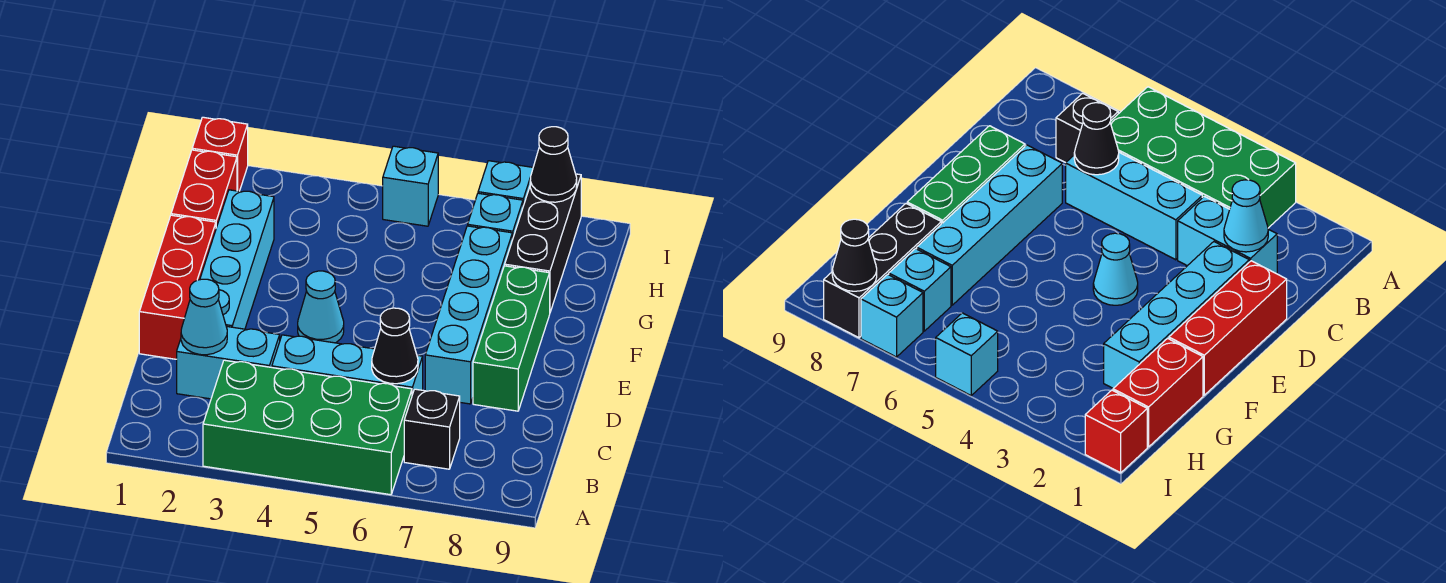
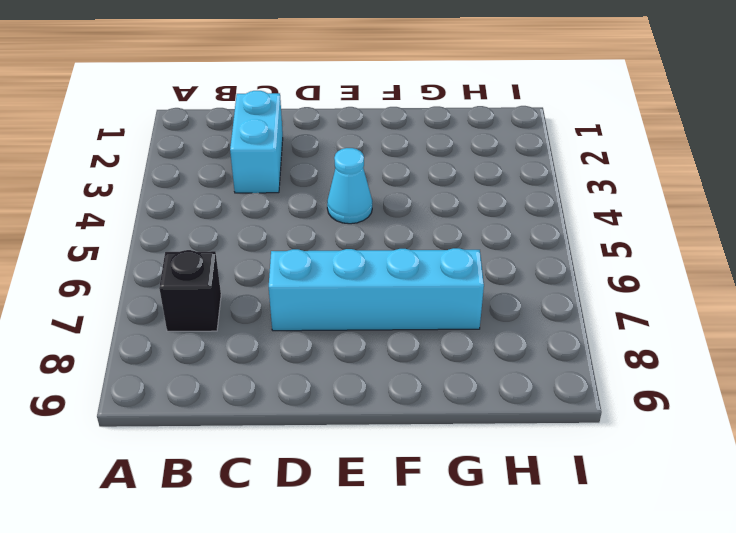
none -> green 2x4 brick [203,360,412,495]
none -> cyan 1x3 brick [272,335,423,395]
none -> red 1x3 brick [139,215,216,359]

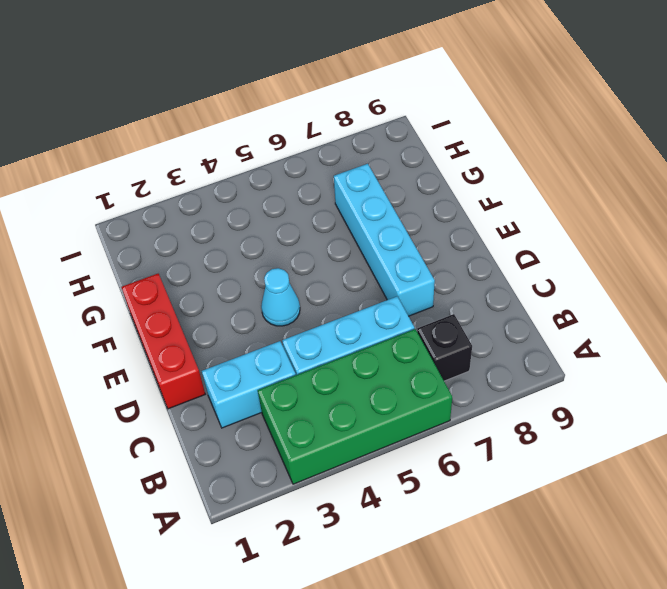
none -> cyan 1x4 brick [200,190,274,329]
none -> green 1x3 brick [473,266,550,411]
none -> red 1x2 brick [171,150,237,227]

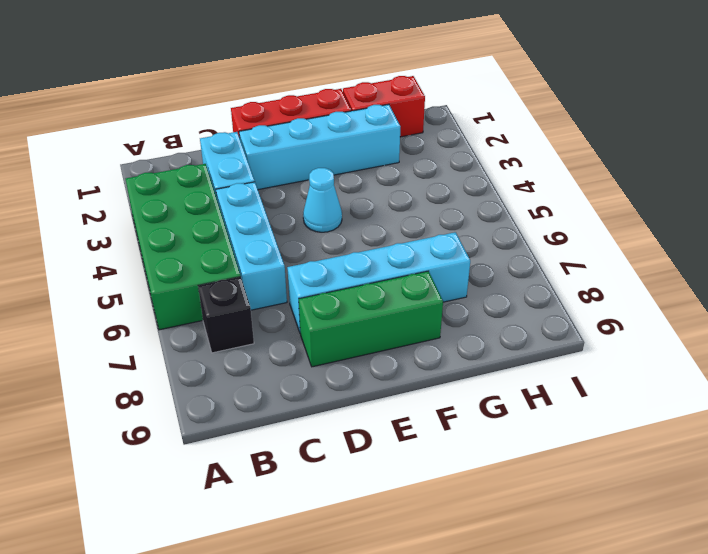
none -> black 1x3 brick [505,174,581,312]
none -> cyan 1x1 brick [468,193,523,240]
none -> red 1x1 brick [192,117,248,191]

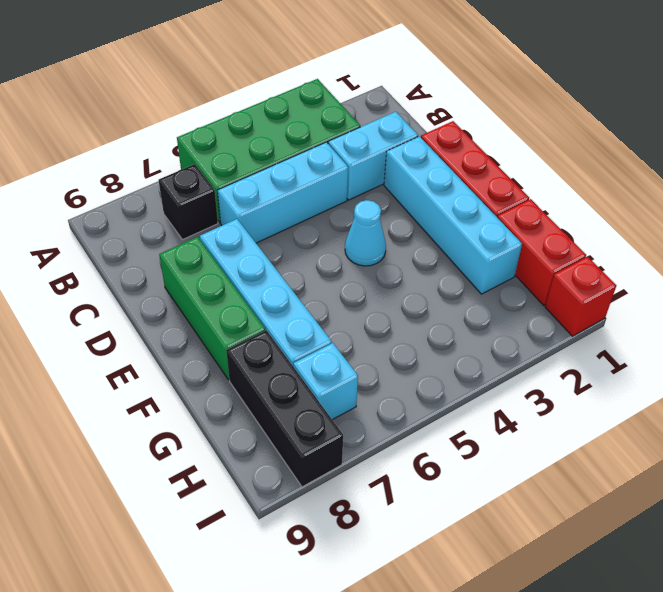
none -> cyan 1x1 brick [383,146,438,226]
none -> cyan 1x1 brick [478,161,533,206]
none -> cyan 1x1 cone [181,279,227,355]

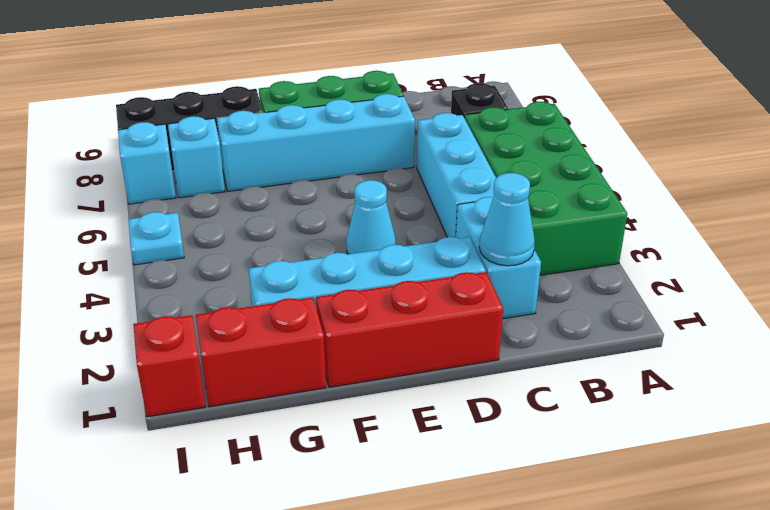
cyan 1x1 plate [128,212,184,265] -> cyan 1x1 brick [383,146,438,226]
none -> black 1x1 cone [372,308,418,384]
none -> black 1x1 cone [530,127,577,202]

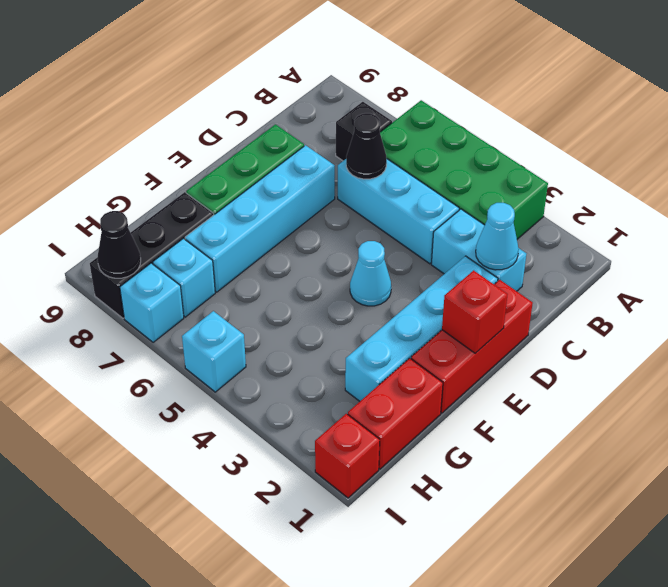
red 1x1 brick [442,270,508,353] -> none

